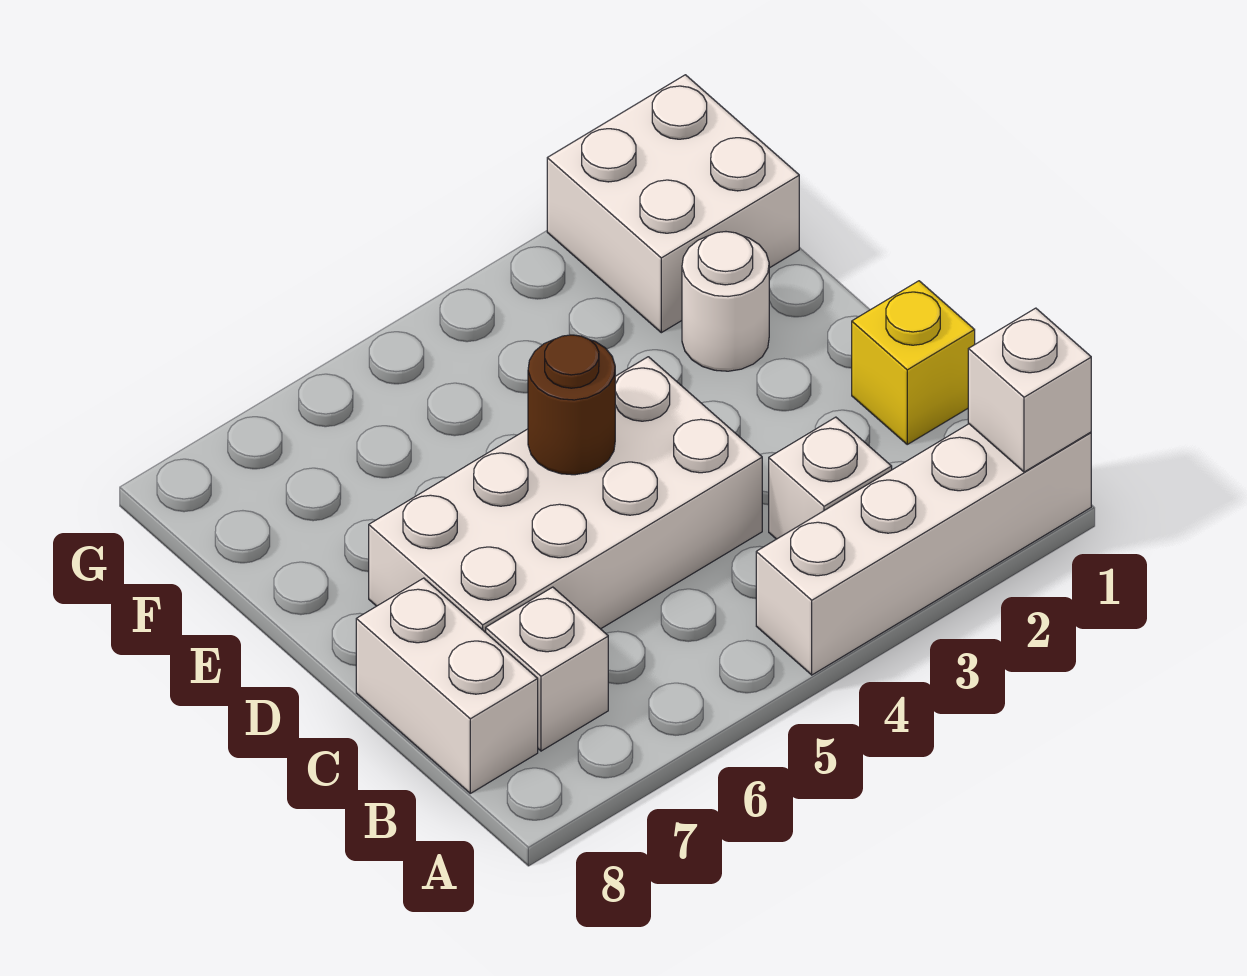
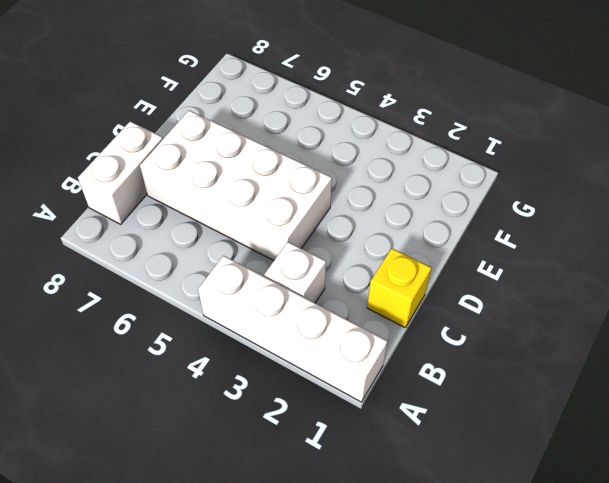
none -> white 1x1 brick [486,587,608,751]
none -> white 1x1 round brick [682,232,769,371]

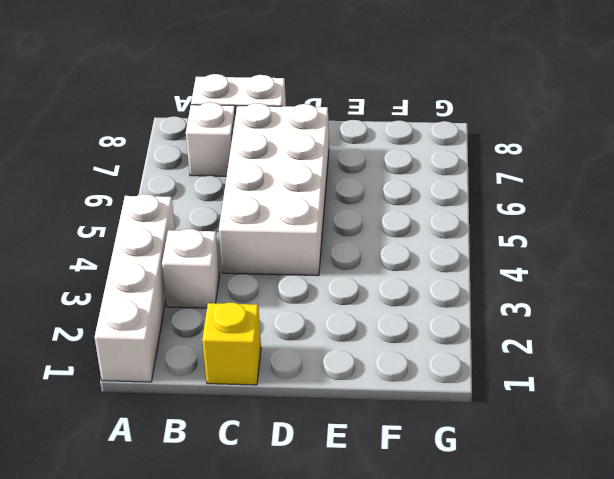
none -> white 1x1 round brick [682,232,769,371]
none -> white 2x2 brick [547,75,799,333]

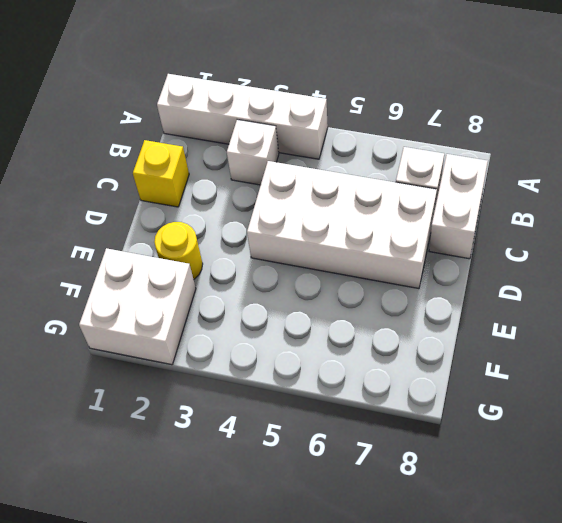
yellow 1x1 round brick [154,222,203,279] -> white 1x1 round brick [682,232,769,371]
none -> white 1x1 brick [968,308,1091,472]
none -> brown 1x1 round brick [528,335,615,475]

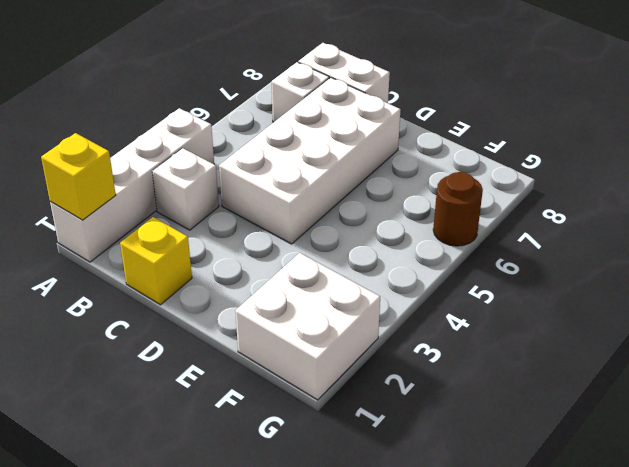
yellow 1x1 brick [41,133,116,220] -> white 1x1 brick [968,308,1091,472]
brown 1x1 round brick [433,172,483,246] -> brown 1x1 round brick moved to [528,335,615,475]
none -> white 1x1 round brick [682,232,769,371]

